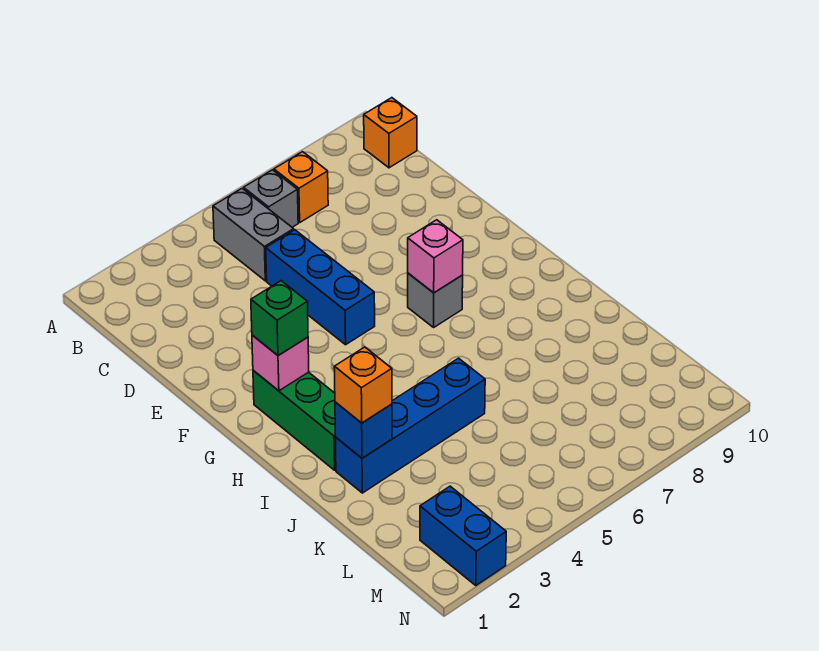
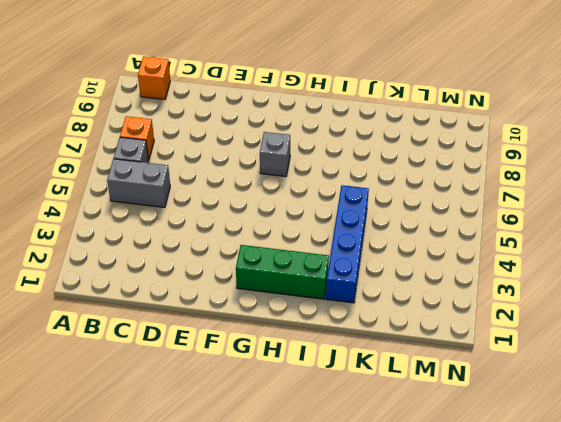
none -> blue 1x3 brick [266,230,375,345]
none -> blue 1x2 brick [420,486,506,585]
none -> pink 1x1 brick [252,335,309,391]

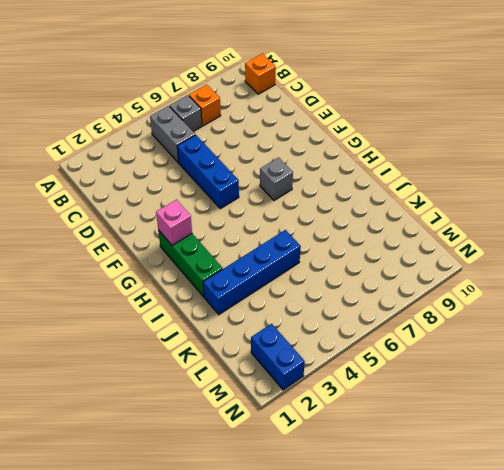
none -> pink 1x1 brick [408,220,463,293]
none -> blue 1x1 brick [335,402,392,458]
none -> green 1x1 brick [251,281,308,356]

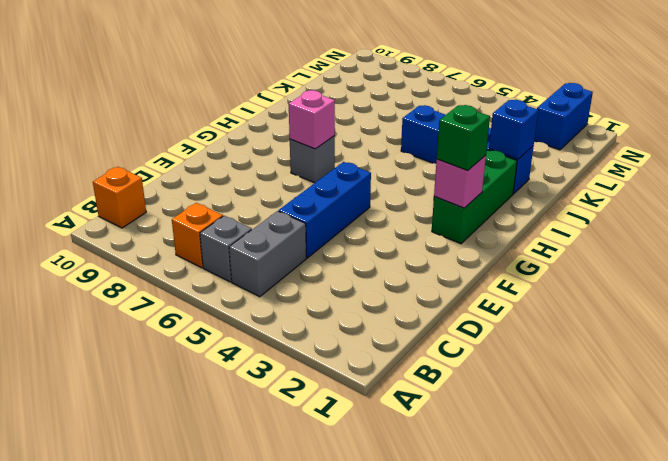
none -> orange 1x1 brick [334,347,392,423]

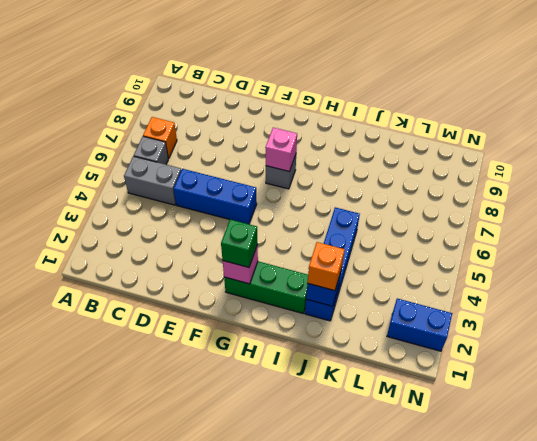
none -> orange 1x1 brick [364,98,417,168]

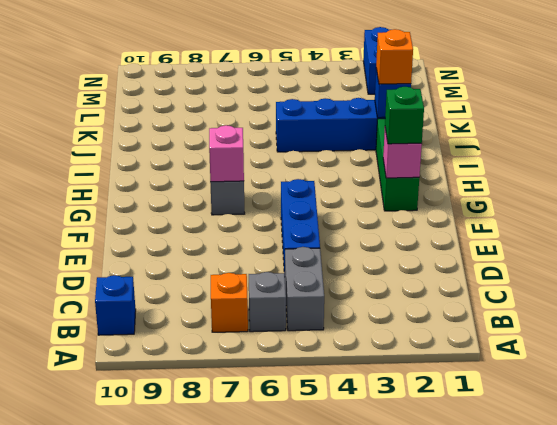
blue 1x1 brick [95,275,136,335] -> orange 1x1 brick [364,98,417,168]

